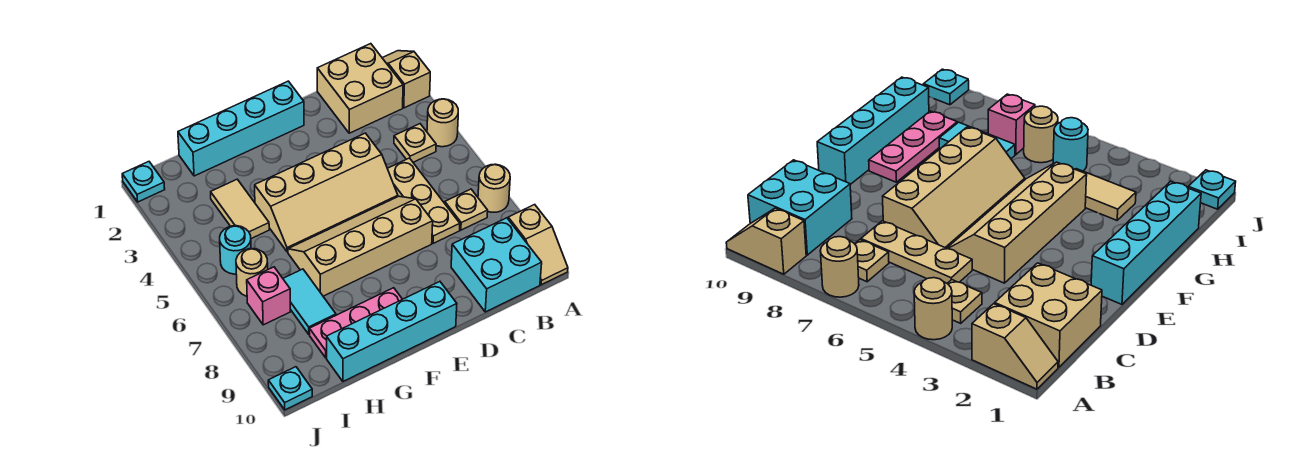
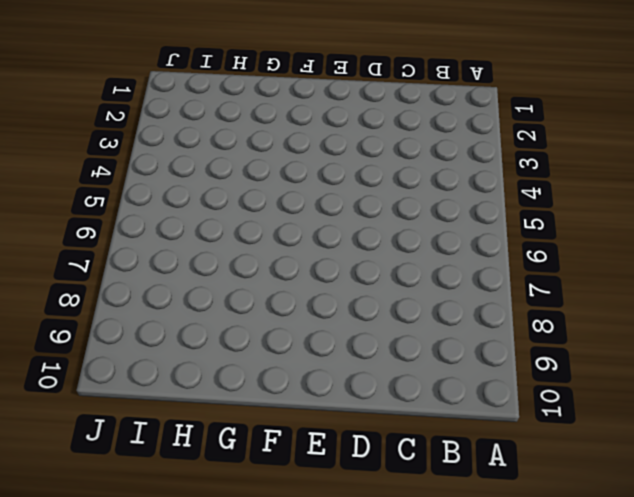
none -> tan 1x2 slope [383,51,430,108]
none -> tan 1x1 round brick [427,99,458,147]
none -> tan 1x1 round brick [478,164,510,212]

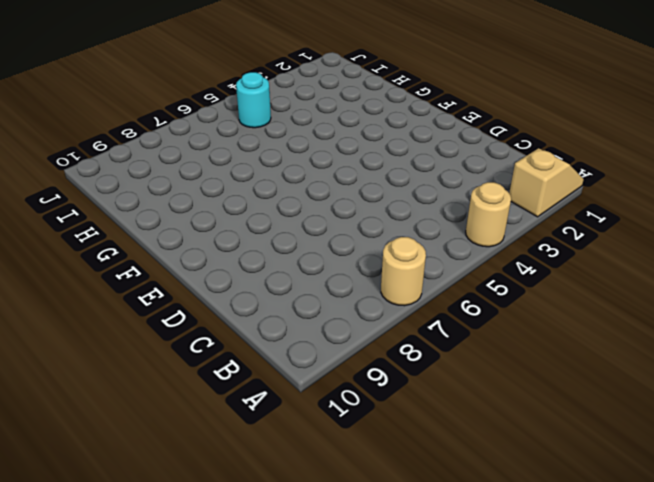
none -> tan 1x2 slope [508,205,568,285]
none -> tan 2x2 brick [317,44,403,133]
none -> tan 1x1 plate [394,124,436,162]

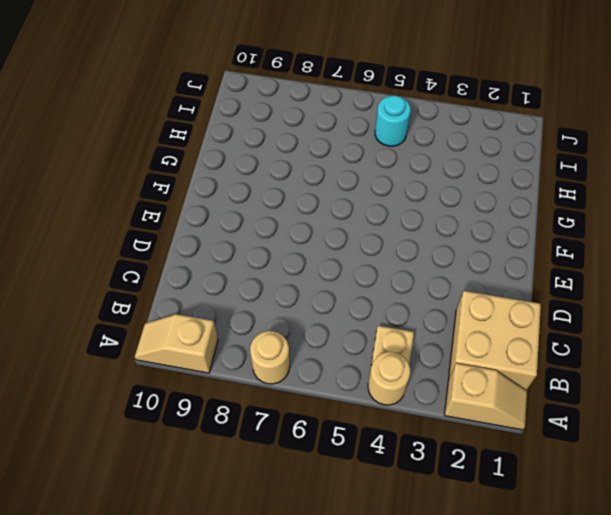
none -> tan 1x1 plate [445,189,488,230]
none -> cyan 2x2 brick [451,218,542,312]
none -> tan 1x3 plate [387,158,460,243]

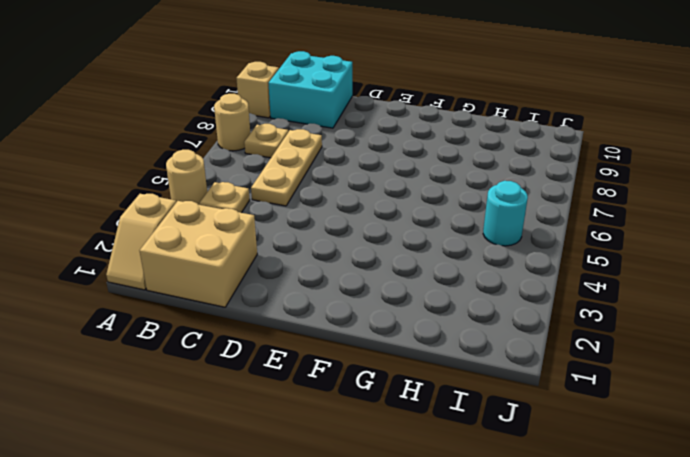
none -> tan 2x4 slope [255,133,398,252]
none -> tan 2x4 slope [288,196,433,296]
none -> cyan 1x4 brick [178,81,304,176]

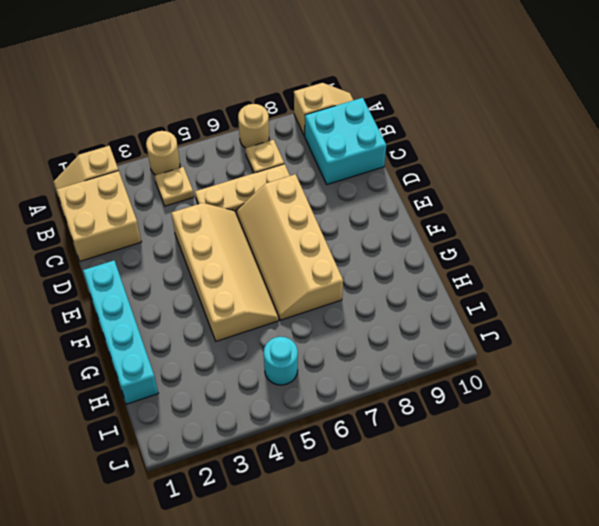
none -> cyan 1x4 brick [327,282,457,381]
none -> pink 1x3 plate [309,288,402,358]
none -> tan 1x2 tile [211,179,269,239]

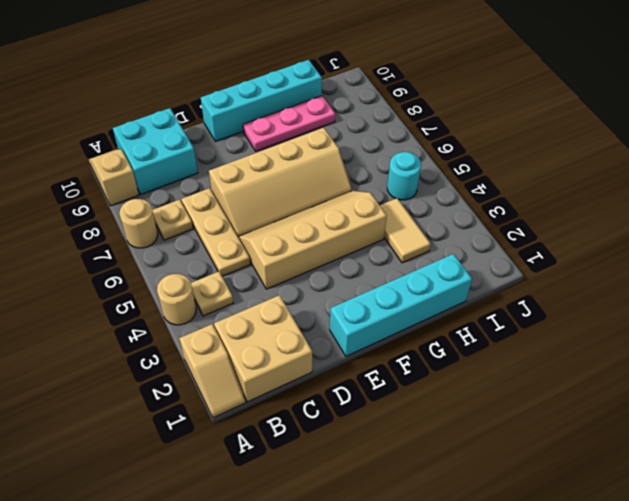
none -> cyan 1x2 tile [283,269,336,334]
none -> tan 1x1 round brick [236,249,268,296]
none -> pink 1x1 brick [247,267,291,325]

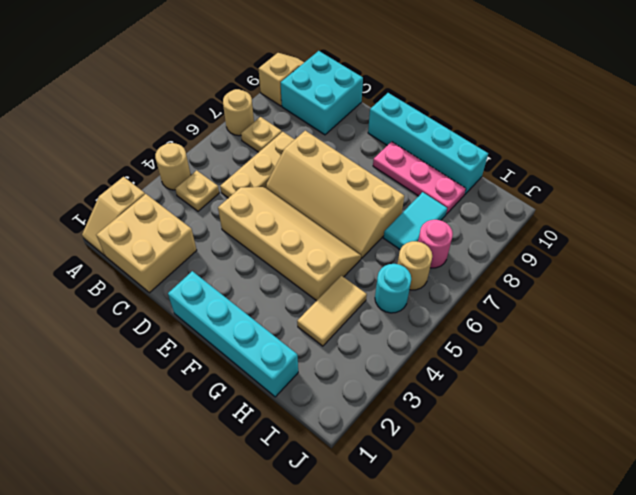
pink 1x1 round brick [418,220,453,268] -> pink 1x1 brick [247,267,291,325]
none -> cyan 1x1 plate [122,162,165,202]
none -> cyan 1x1 plate [268,367,312,410]

